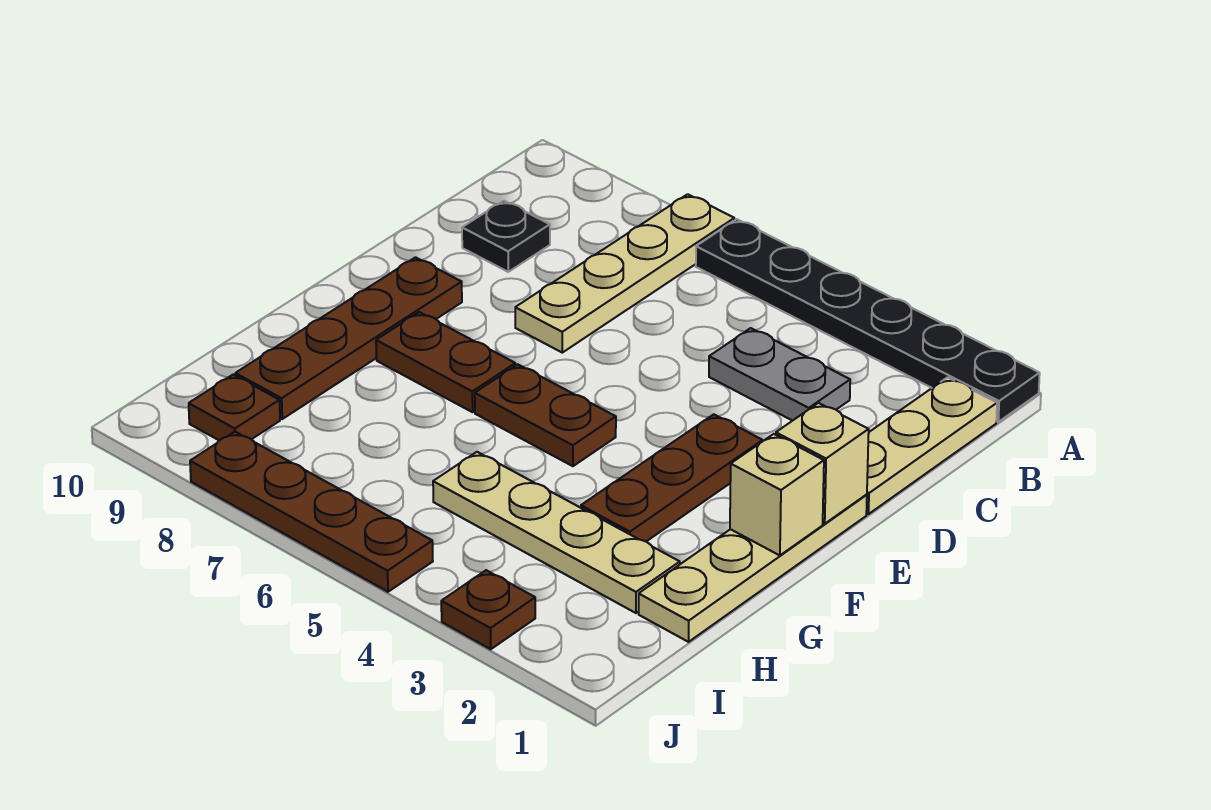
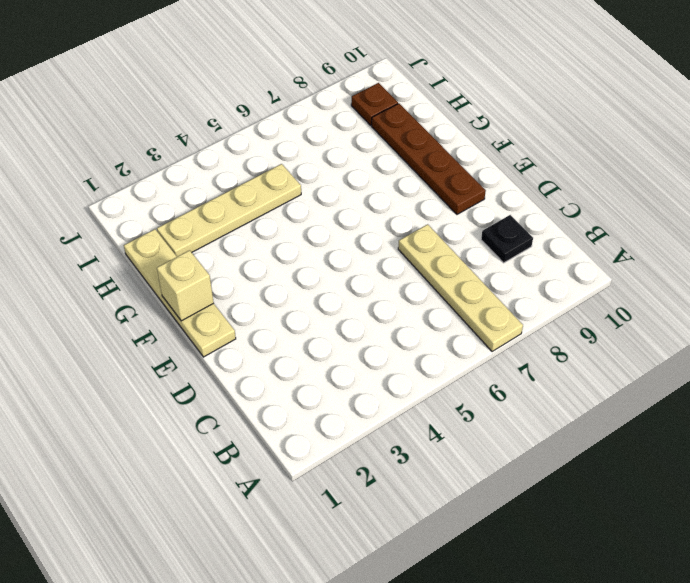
none -> black 1x6 plate [696,219,1040,422]
none -> tan 1x3 plate [866,377,997,514]
none -> grey 1x2 plate [709,328,850,421]

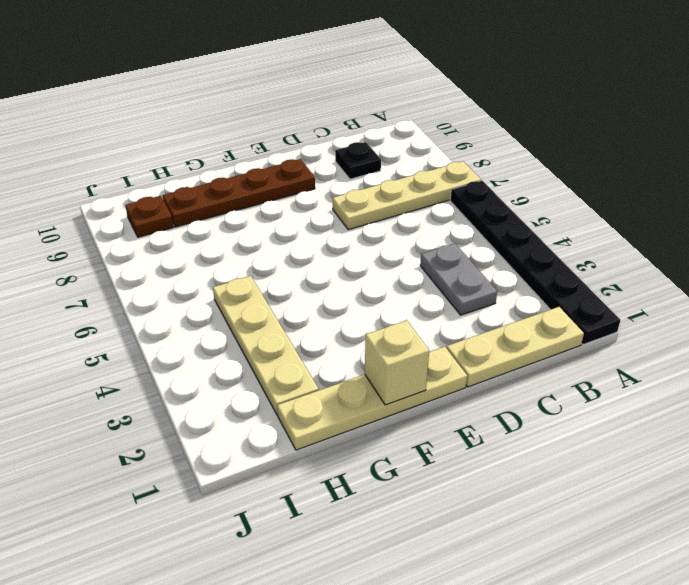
none -> brown 1x3 plate [581,414,763,541]
none -> brown 1x2 plate [475,364,616,466]
none -> brown 1x2 plate [376,312,515,412]

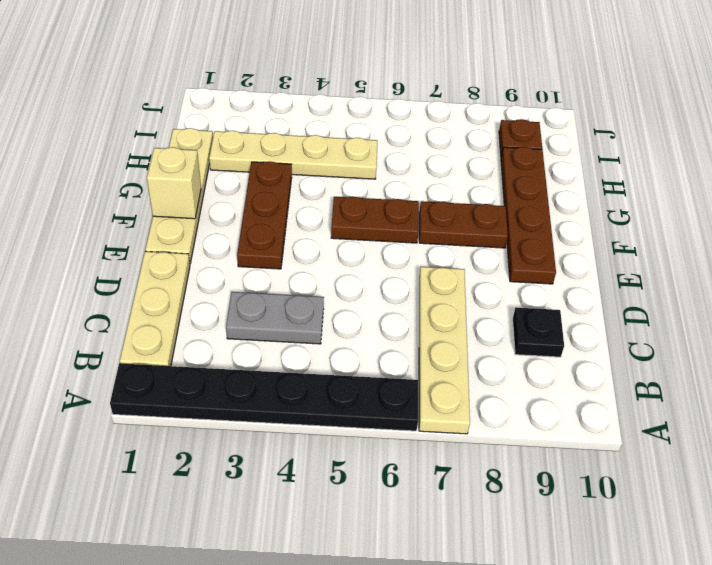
none -> brown 1x1 plate [441,570,535,649]
none -> brown 1x4 plate [190,432,433,592]
none -> tan 1x1 brick [776,403,869,524]

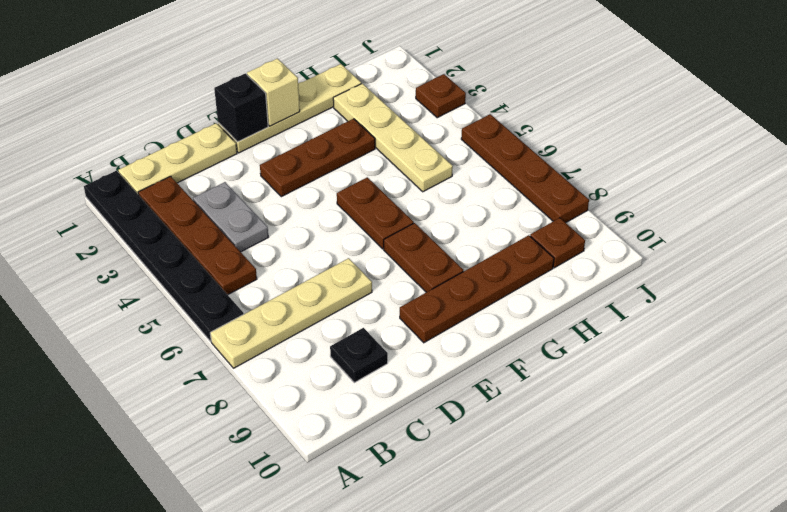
brown 1x4 plate [138,176,257,295] -> none
black 1x1 brick [214,73,268,142] -> tan 1x1 brick [776,403,869,524]

